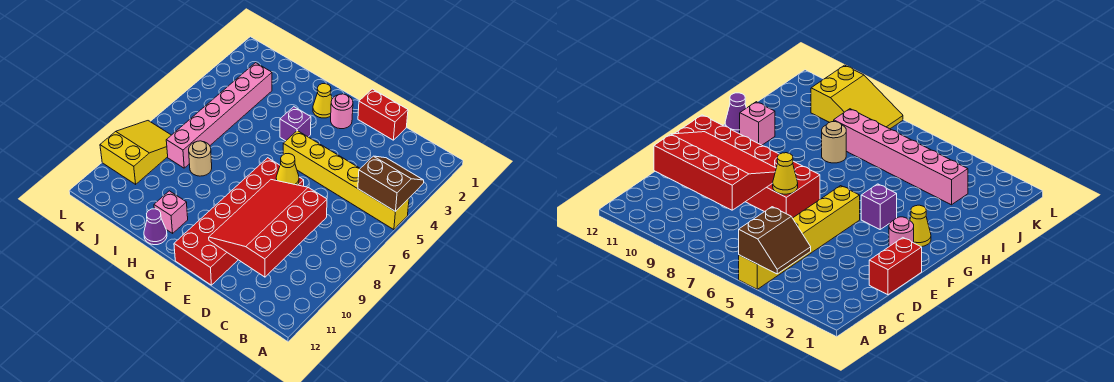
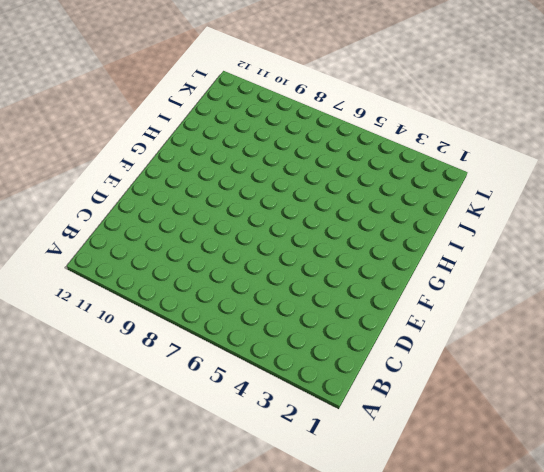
none -> yellow 1x6 brick [283,131,409,230]
none -> red 1x2 brick [358,89,408,140]
none -> red 2x6 brick [174,158,304,285]

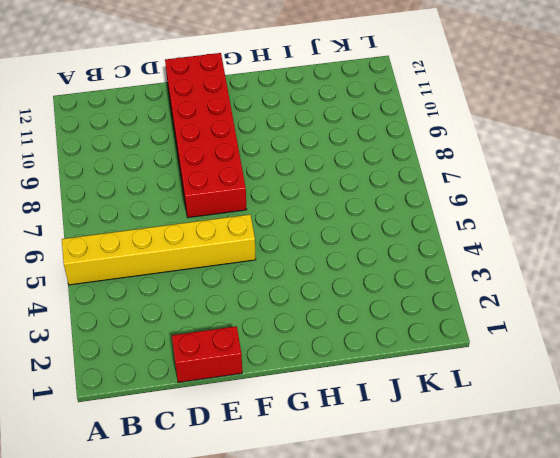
none -> pink 1x1 round brick [331,94,353,129]
none -> yellow 1x1 cone [313,84,332,118]
none -> purple 1x1 brick [280,107,311,141]

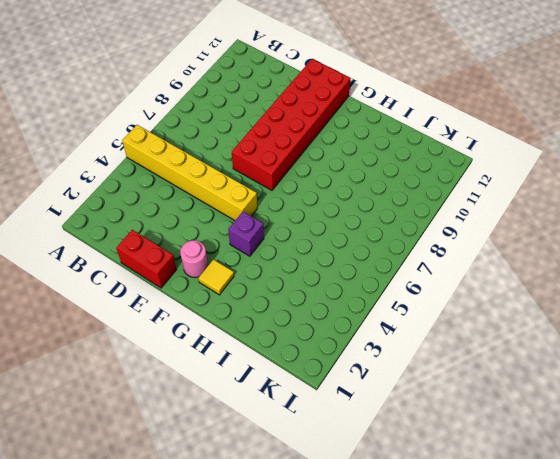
yellow 1x1 tile [199,260,234,295] -> yellow 1x1 cone [313,84,332,118]
none -> pink 1x1 brick [154,191,188,233]
none -> purple 1x1 cone [144,209,167,245]
none -> tan 1x1 round brick [189,141,212,176]

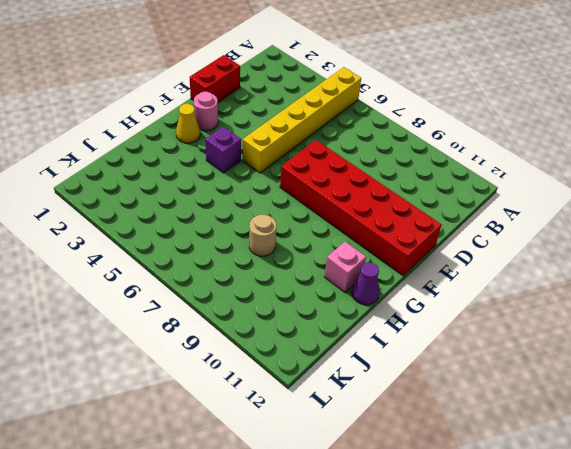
none -> pink 1x6 brick [166,63,272,168]
none -> yellow 2x3 slope [100,121,171,184]
none -> brown 2x2 slope [358,156,424,212]

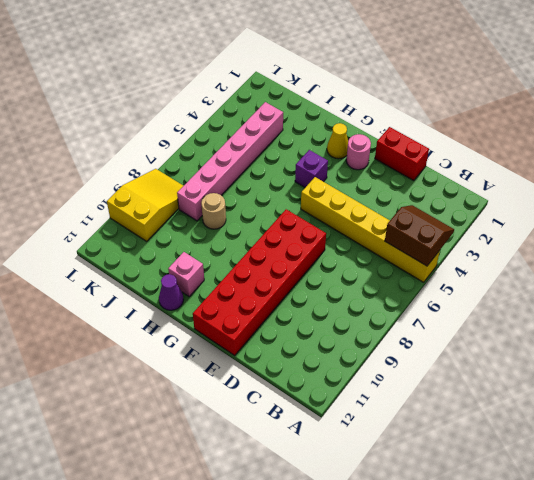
none -> red 3x4 slope [209,180,327,277]
none -> yellow 1x1 cone [276,154,299,185]

